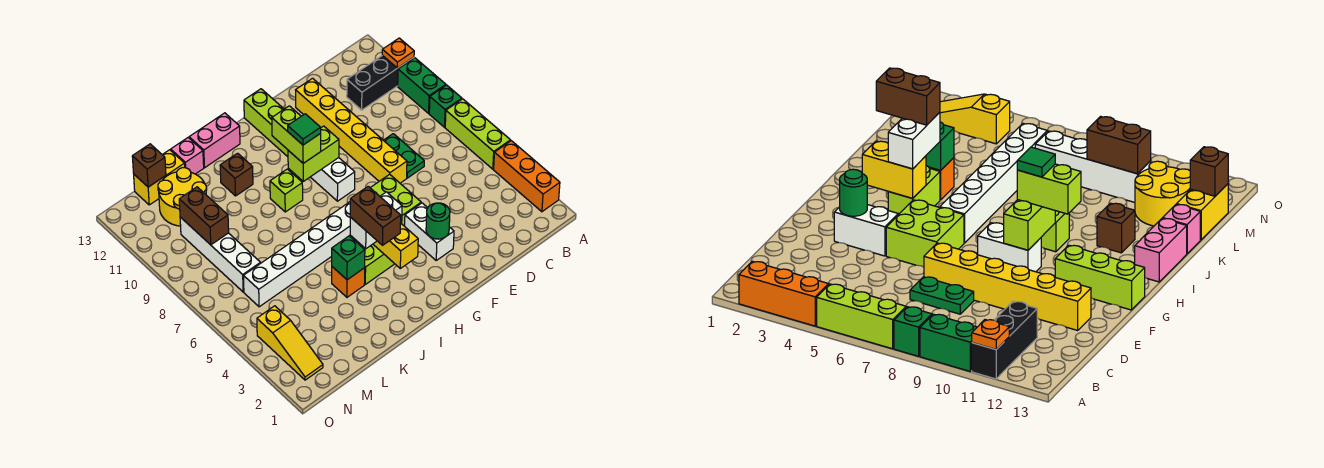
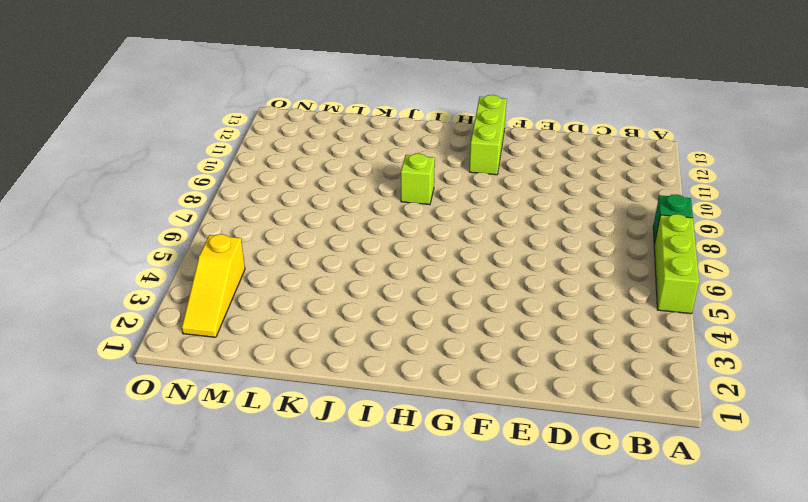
none -> orange 1x3 brick [494,141,560,212]
none -> green 1x2 brick [398,58,446,113]
none -> black 1x3 brick [347,55,414,110]
none -> green 1x2 plate [383,134,424,178]

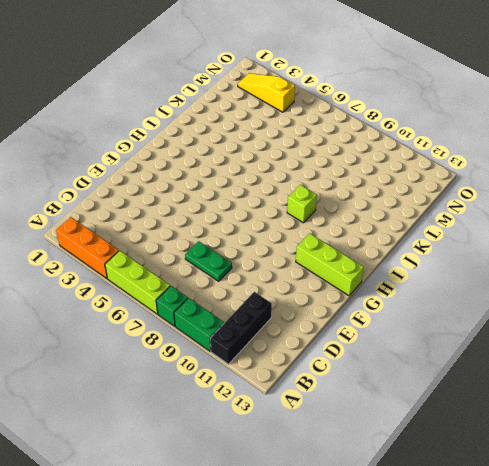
none -> yellow 1x6 brick [296,78,407,183]
none -> white 1x2 brick [405,203,454,260]
none -> lime 2x2 brick [370,174,421,226]
none -> white 1x2 brick [311,158,355,201]

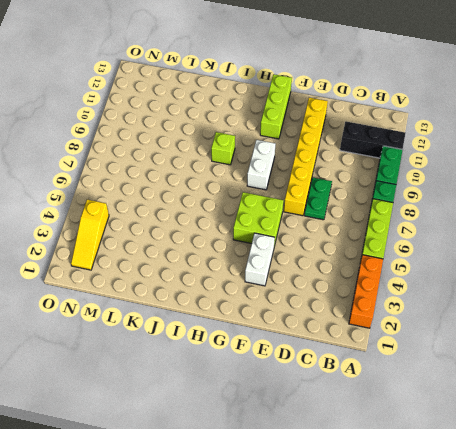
none -> lime 1x2 brick [361,244,394,284]
none -> white 1x6 brick [243,202,355,307]
none -> pink 1x2 brick [189,113,240,168]
none -> orange 1x1 brick [332,267,365,297]

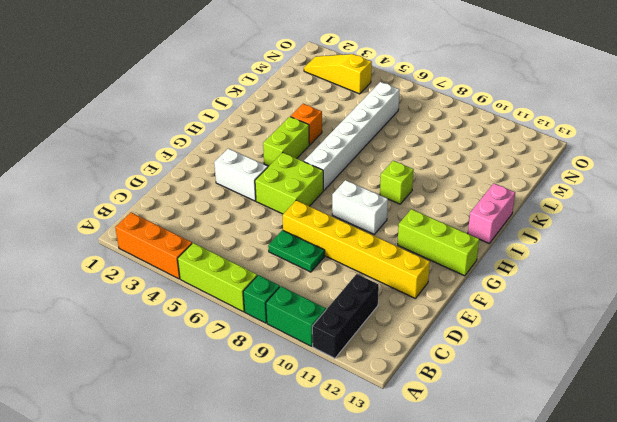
none -> brown 1x1 brick [220,153,253,196]
none -> pink 1x1 brick [171,138,204,174]
none -> yellow 2x2 round brick [158,168,207,226]
none -> yellow 1x2 brick [134,150,185,205]

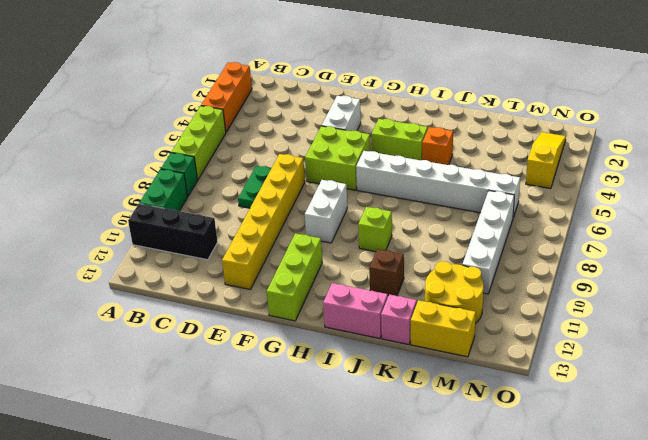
none -> orange 1x1 plate [382,38,414,68]
none -> green 1x1 round brick [426,203,450,239]
none -> lime 1x2 brick [288,126,339,181]
none -> yellow 1x2 brick [373,224,418,268]

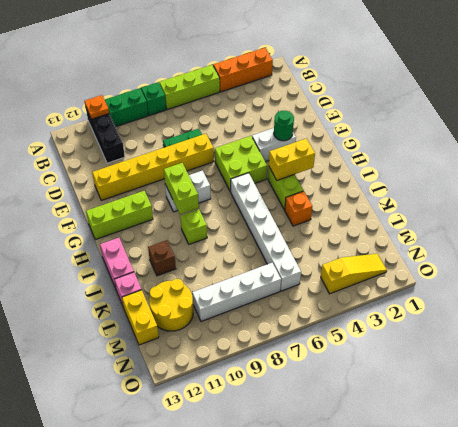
none -> green 1x1 brick [332,236,365,280]
none -> brown 1x2 brick [179,187,229,245]
none -> brown 1x1 brick [132,144,166,187]
none -> white 1x2 brick [350,192,402,249]

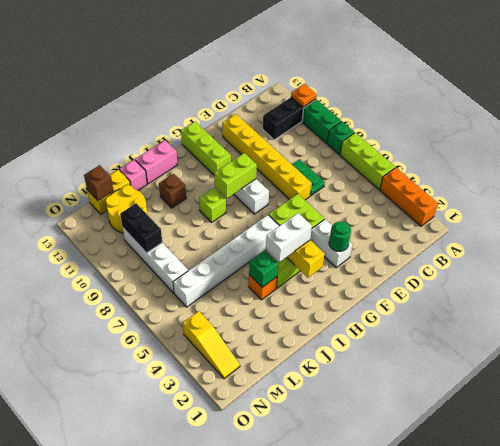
black 1x2 brick [120,203,162,253] -> brown 1x2 brick [179,187,229,245]
none -> lime 1x2 brick [272,106,321,163]
none -> green 1x1 tile [288,114,321,145]
none -> brown 1x2 brick [350,186,401,245]

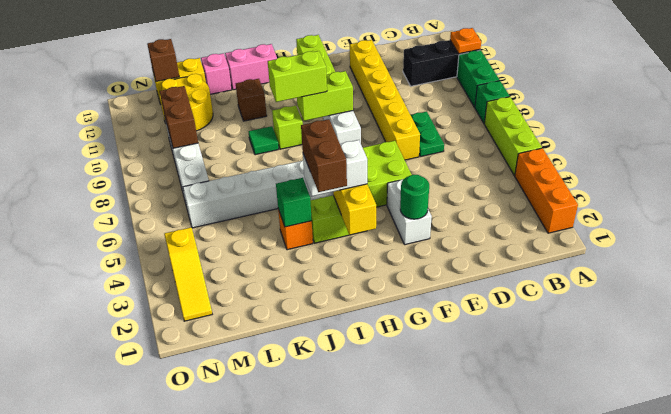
lime 1x2 brick [268,51,327,102] -> lime 1x2 brick turned to [272,106,321,163]
green 1x1 tile [249,126,279,155] -> green 1x1 tile moved to [288,114,321,145]

